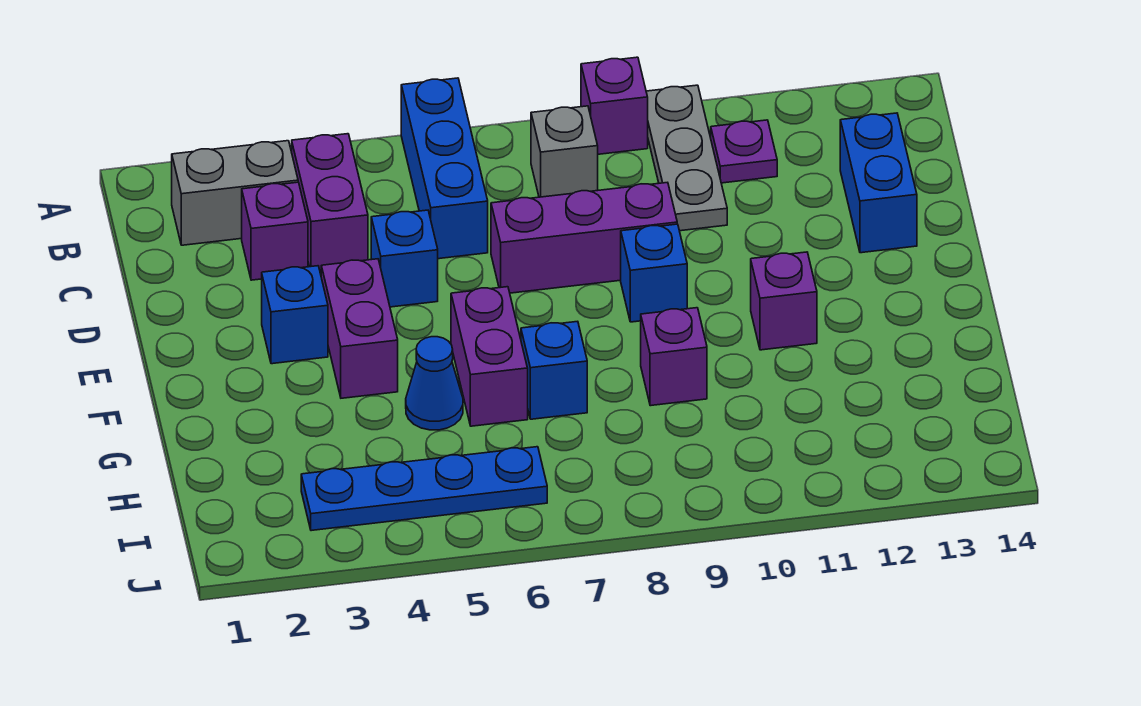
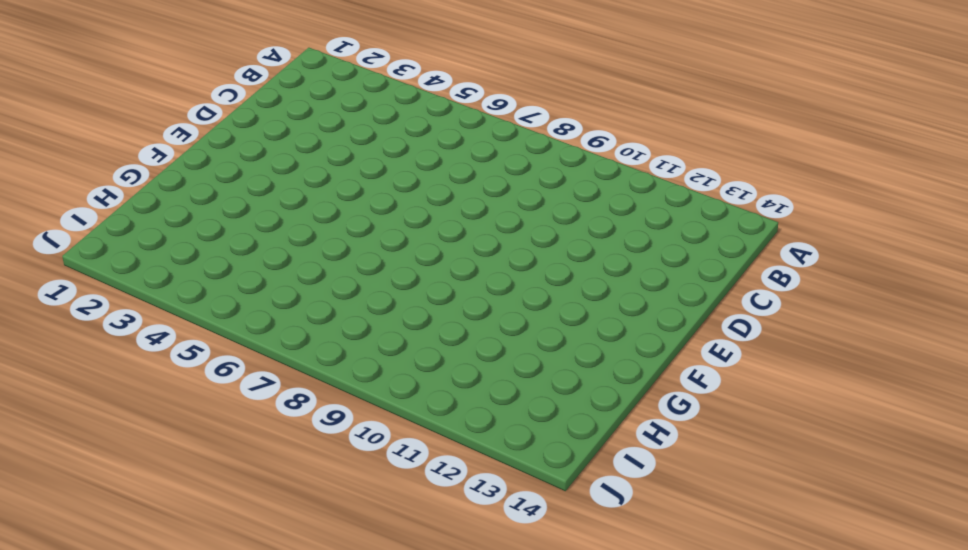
none -> blue 1x3 brick [401,78,488,259]
none -> purple 1x1 brick [581,57,648,154]
none -> grey 1x3 plate [646,85,727,231]

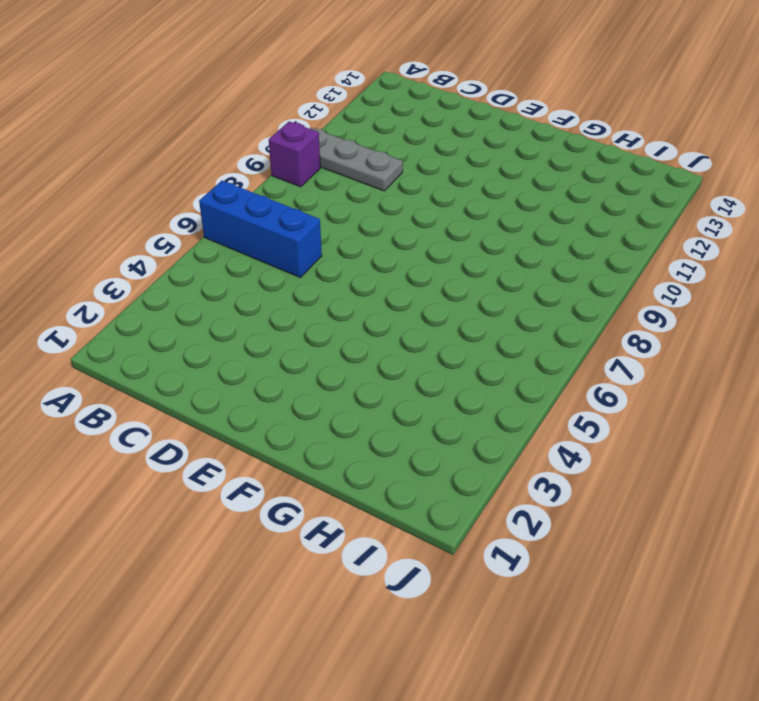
none -> grey 1x2 brick [172,141,298,245]
none -> purple 1x2 brick [292,134,368,272]
none -> grey 1x1 brick [531,106,598,197]

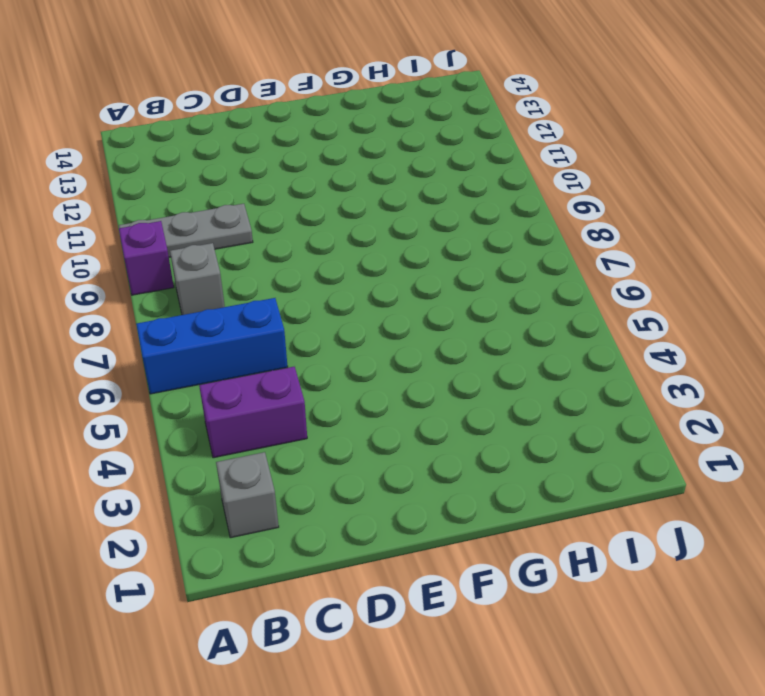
grey 1x1 brick [216,452,279,538] -> grey 1x2 brick [172,141,298,245]
none -> purple 1x1 plate [711,120,777,183]
none -> purple 1x1 brick [242,182,308,280]
none -> blue 1x2 brick [840,113,917,253]

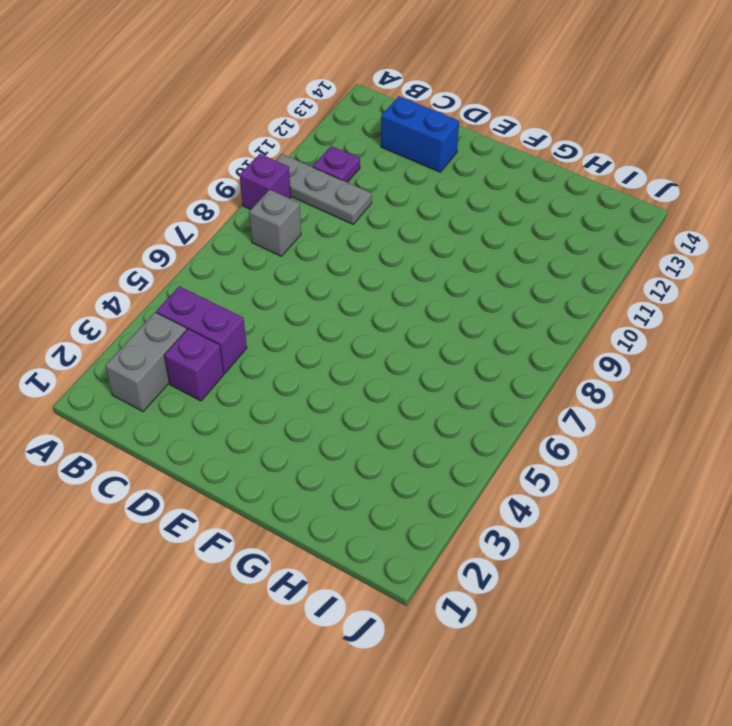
none -> blue 1x3 brick [401,78,488,259]
none -> blue 1x1 brick [371,210,438,307]
none -> purple 1x3 brick [491,182,677,293]

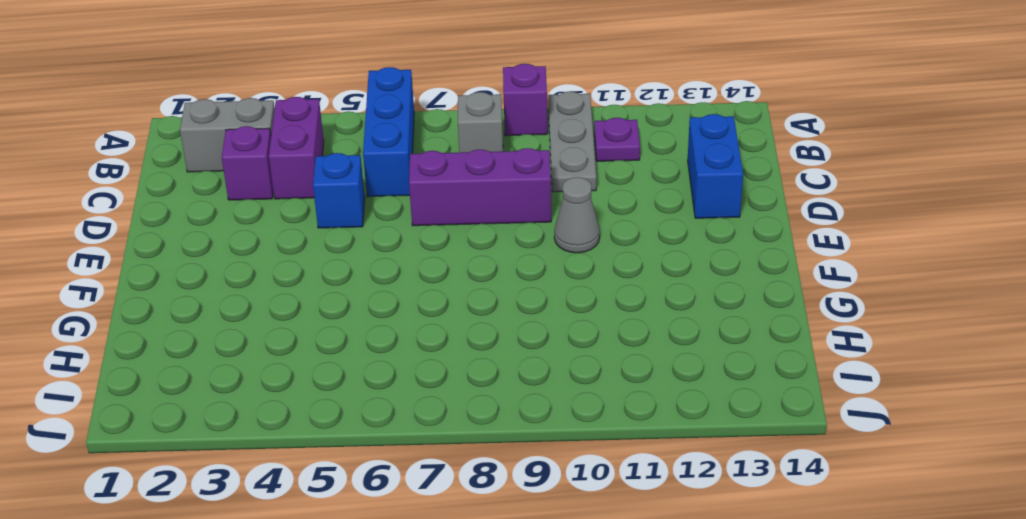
grey 1x1 cone [554,177,600,253] -> none
none -> blue 1x1 brick [262,266,328,364]
none -> purple 1x2 brick [321,259,398,398]
none -> blue 1x1 brick [621,224,687,322]

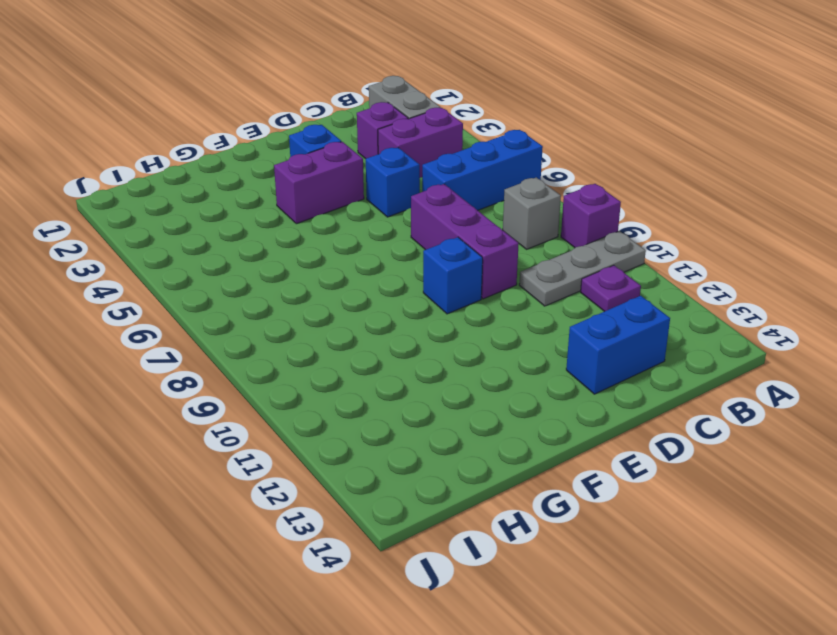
none -> purple 1x2 brick [451,287,528,426]
none -> purple 1x1 brick [751,252,817,350]
none -> blue 1x1 cone [406,337,463,430]

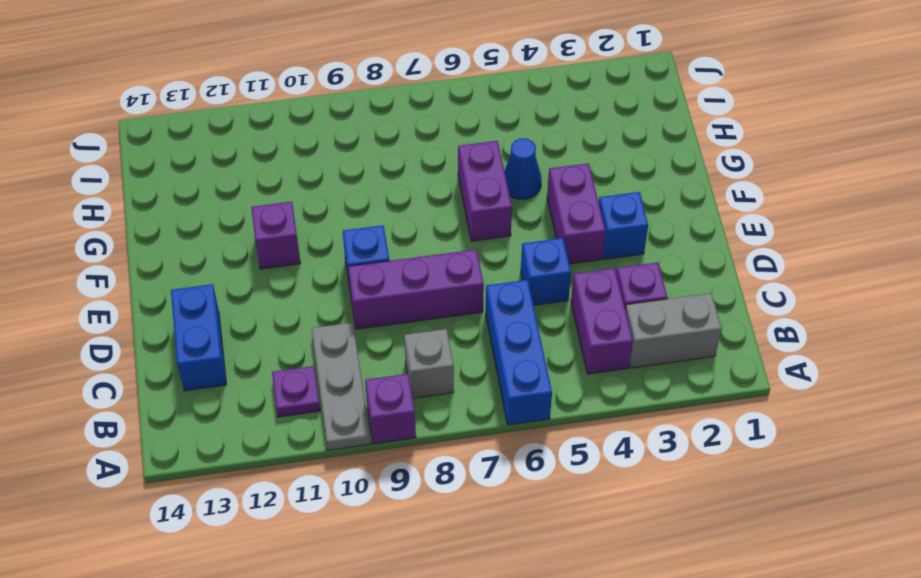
none -> blue 1x1 brick [521,321,587,419]
none -> purple 1x1 brick [641,308,707,406]
none -> blue 1x4 plate [301,447,547,531]

